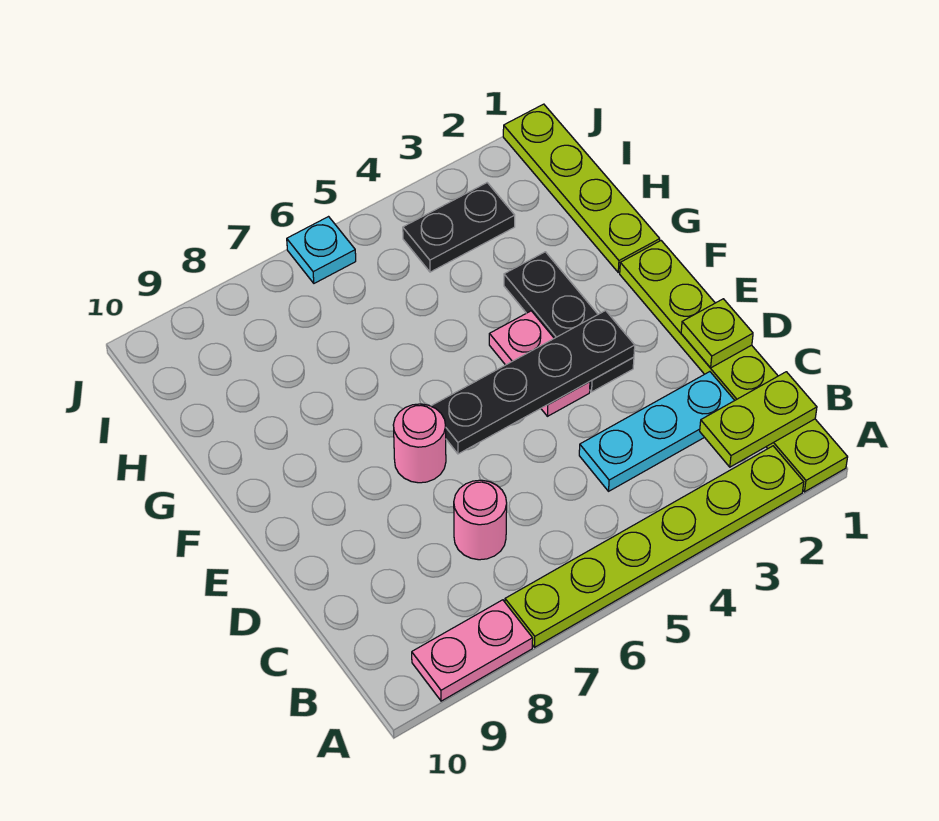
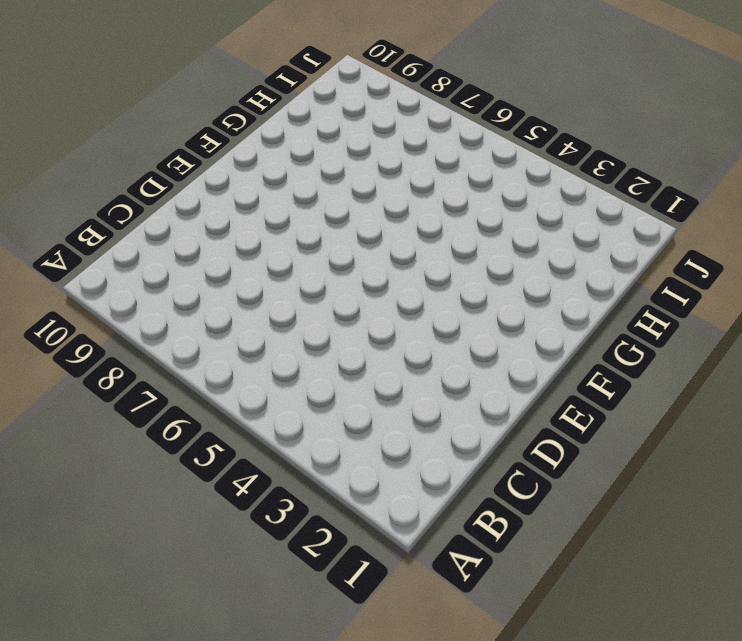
none -> lime 1x6 plate [620,241,848,492]
none -> lime 1x6 plate [505,446,804,647]
none -> pink 1x2 plate [412,600,533,701]

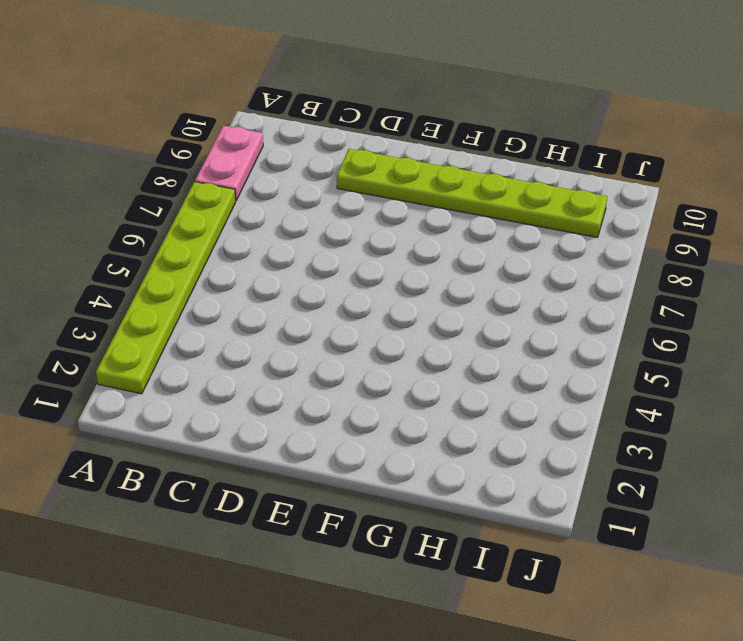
lime 1x6 plate [337,149,607,237] -> lime 1x6 plate moved to [620,241,848,492]
none -> cyan 1x3 plate [579,372,735,491]
none -> pink 1x1 round brick [454,480,507,560]
none -> black 1x3 plate [504,252,634,392]

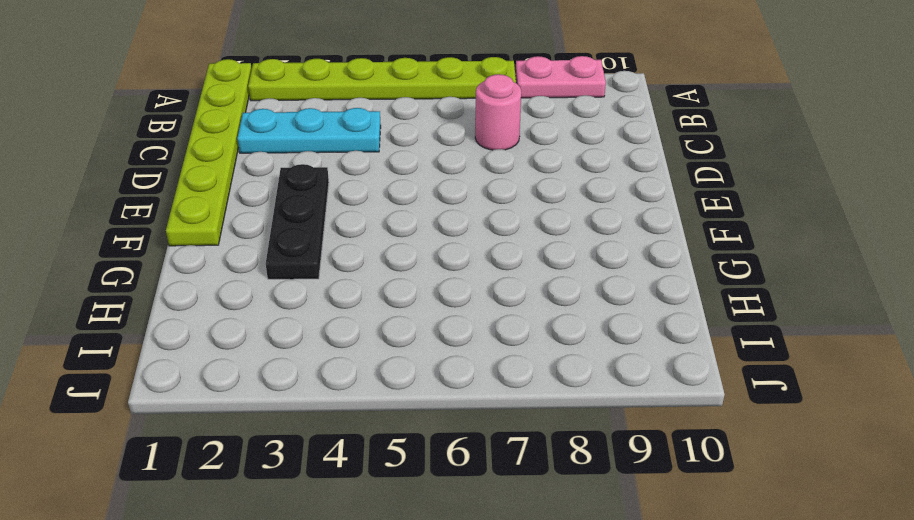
none -> pink 1x2 plate [489,311,590,416]
none -> pink 1x1 round brick [393,404,446,483]
none -> lime 1x4 plate [503,104,660,272]

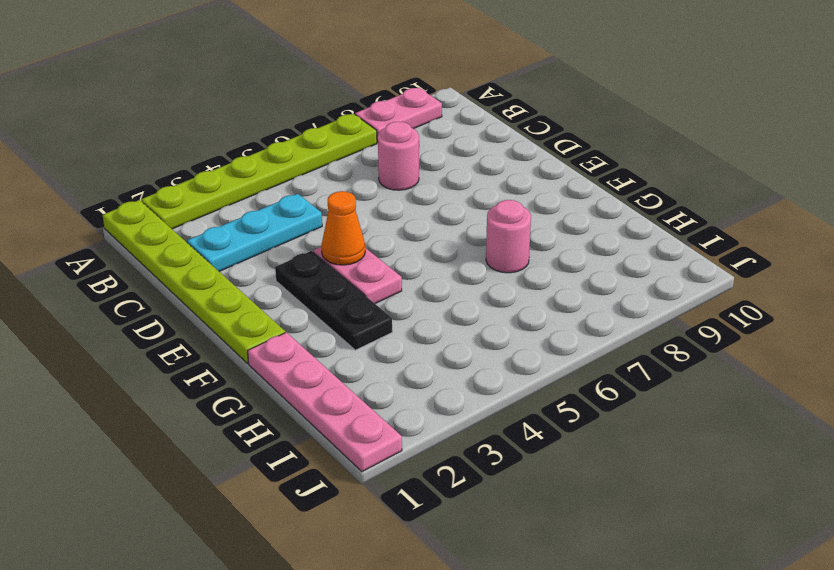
orange 1x1 cone [321,191,365,265] -> black 1x4 plate [431,311,635,454]
pink 1x4 plate [248,332,402,472] -> lime 1x4 plate [503,104,660,272]
pink 1x1 round brick [486,200,531,273] -> pink 1x1 round brick moved to [393,404,446,483]
none -> black 1x2 plate [403,183,515,272]
none -> cyan 1x1 plate [287,217,356,283]
none -> lime 1x2 plate [700,372,817,467]

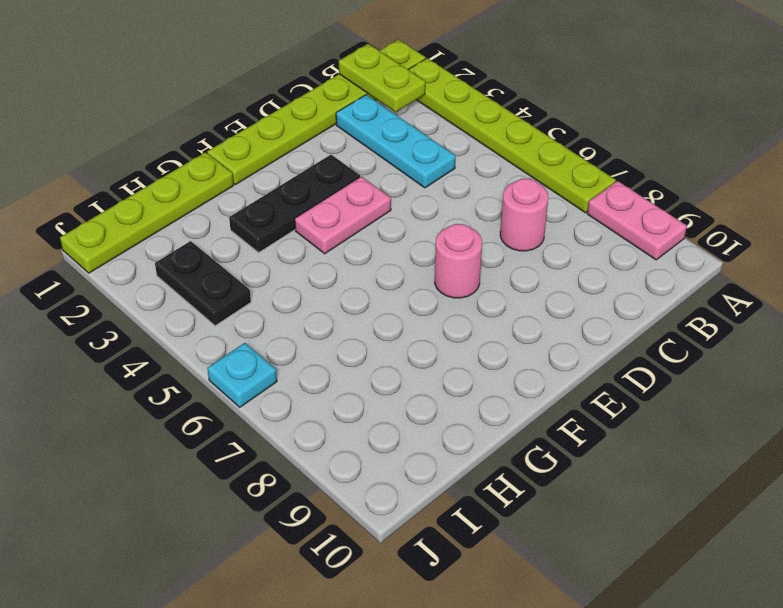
none -> lime 1x1 plate [681,299,753,368]
none -> black 1x4 plate [431,311,635,454]

